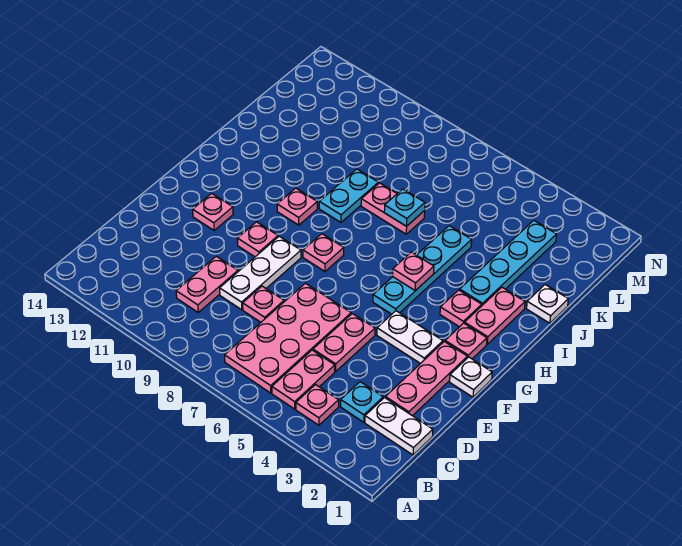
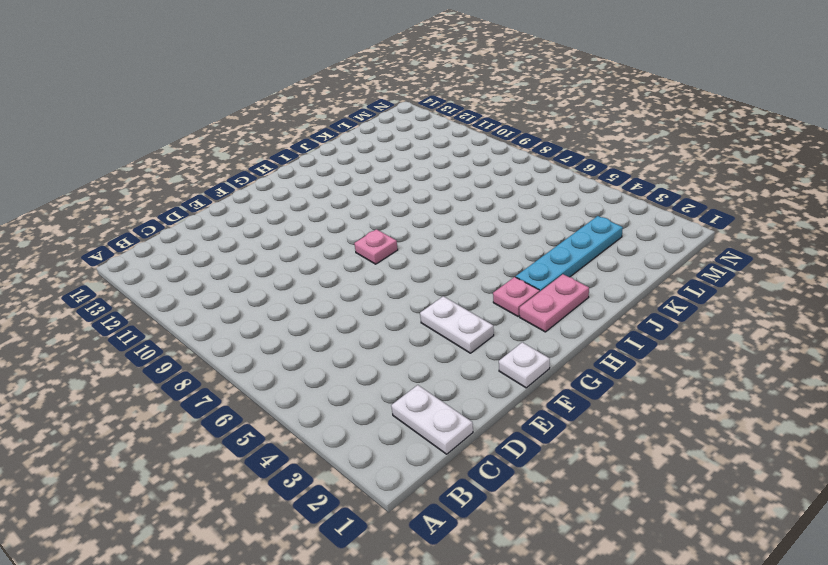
none -> pink 1x1 plate [296,385,339,425]
none -> pink 1x2 plate [272,350,335,409]
none -> pink 2x4 plate [225,283,351,393]

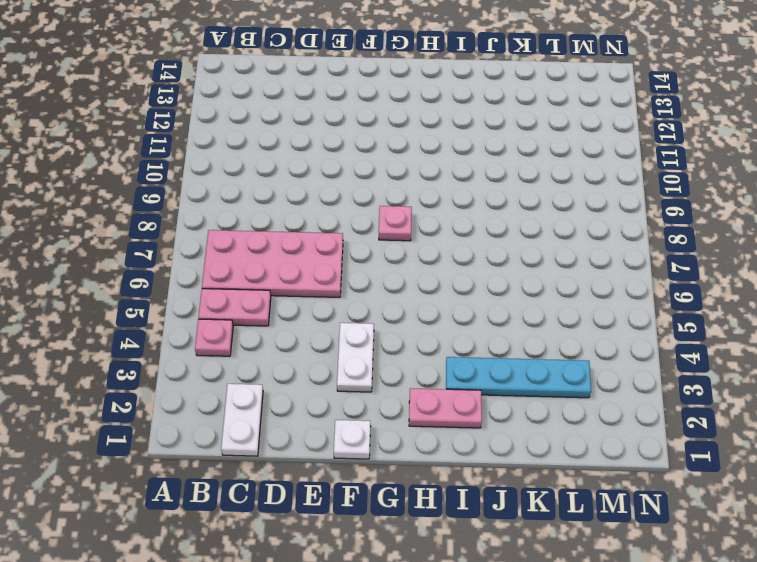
none -> cyan 1x1 plate [341,382,383,422]
none -> pink 1x2 plate [176,256,238,312]
none -> pink 1x3 plate [385,342,467,416]

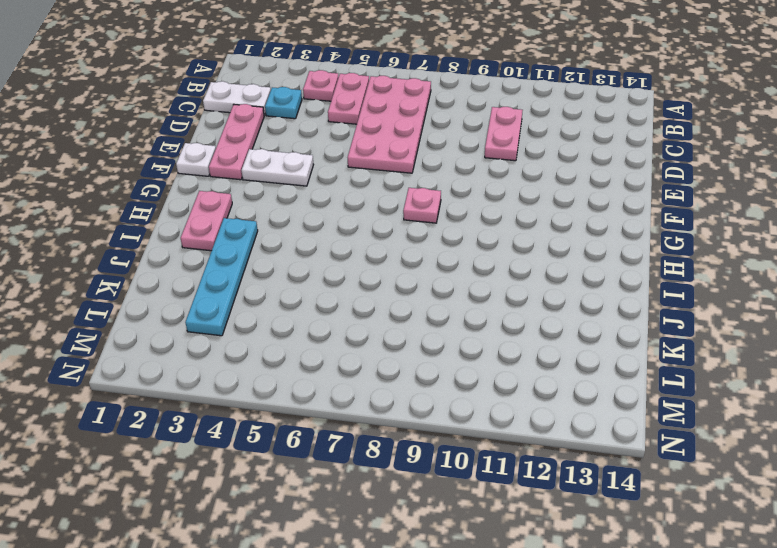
none -> pink 1x2 plate [313,314,375,371]
none -> pink 1x1 plate [243,286,284,322]
none -> white 1x3 plate [220,236,301,310]

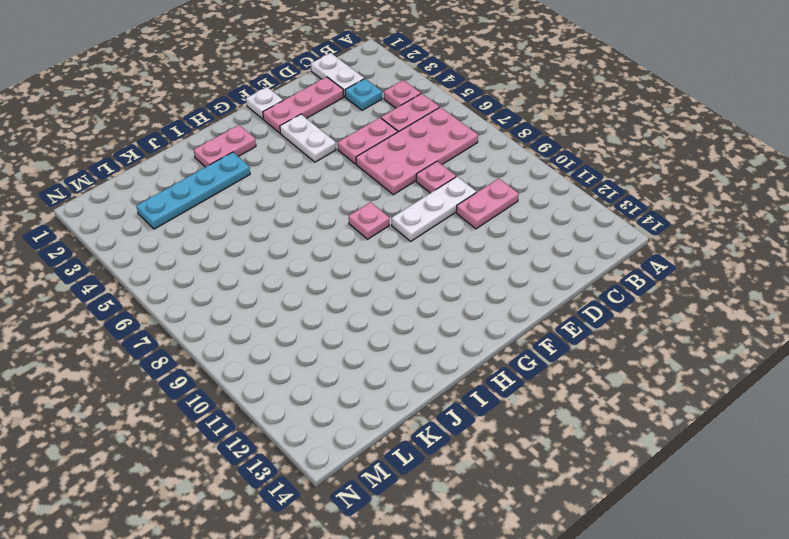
none -> pink 1x1 plate [237,222,278,257]
none -> pink 1x1 plate [193,193,233,230]
none -> pink 1x1 plate [445,323,487,359]

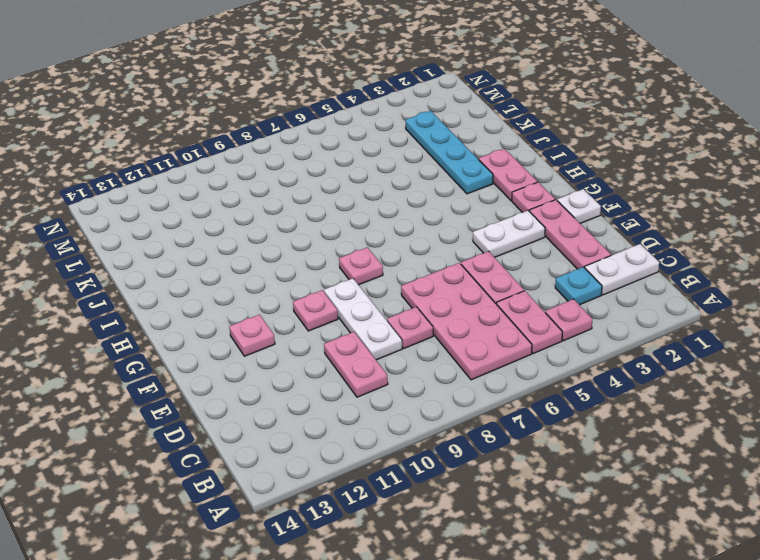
none -> cyan 1x4 plate [373,226,472,314]
none -> pink 1x1 plate [440,290,482,327]
none -> pink 1x1 plate [277,188,317,225]

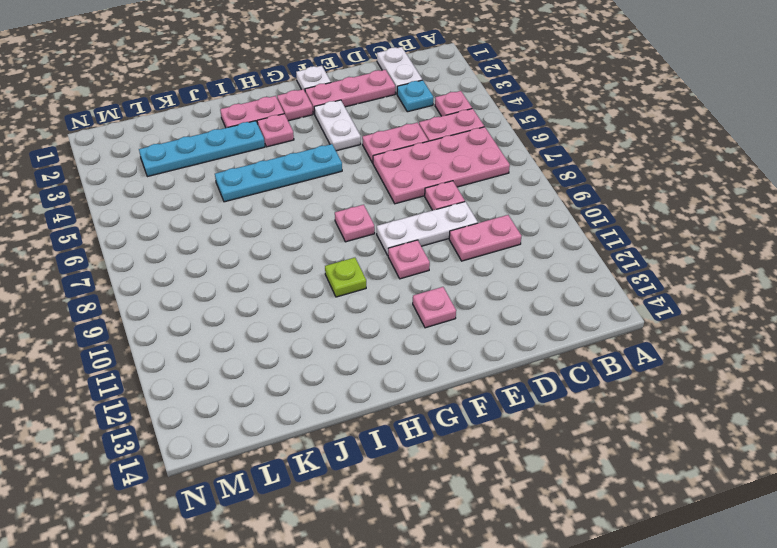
lime 1x1 plate [325,258,366,297] -> pink 1x1 plate [277,188,317,225]
none -> cyan 1x2 plate [319,169,378,222]
none -> white 1x1 plate [527,285,568,323]
none -> pink 1x2 plate [361,183,425,234]

